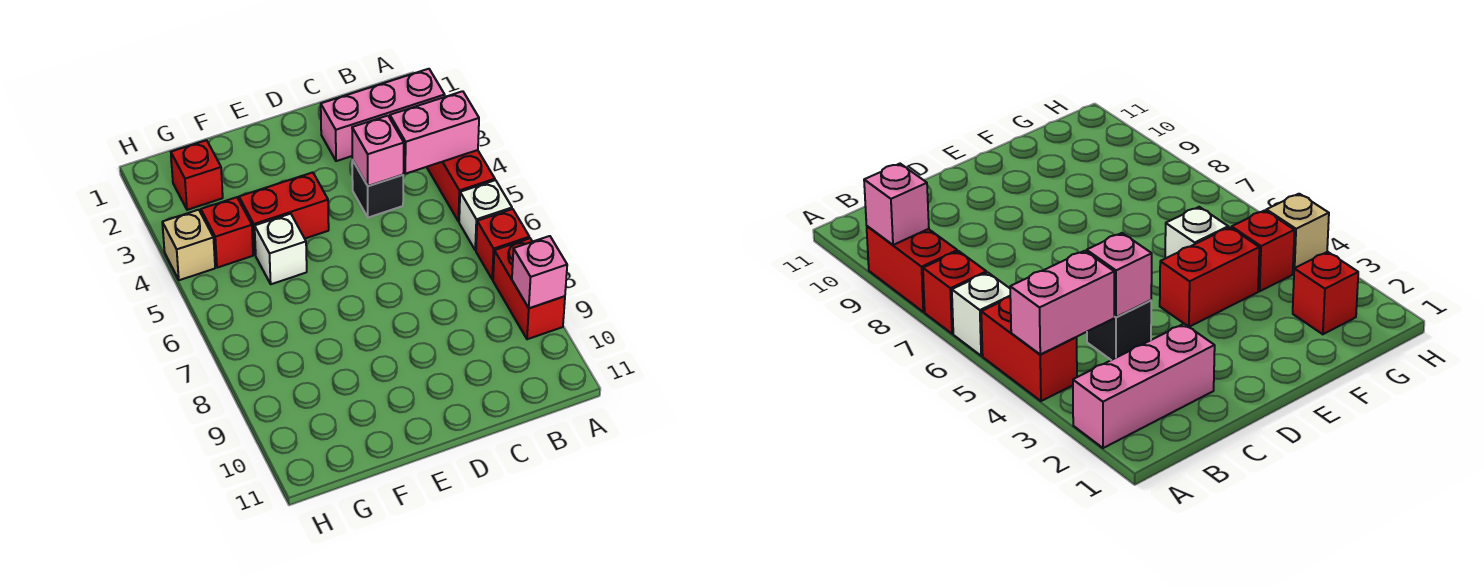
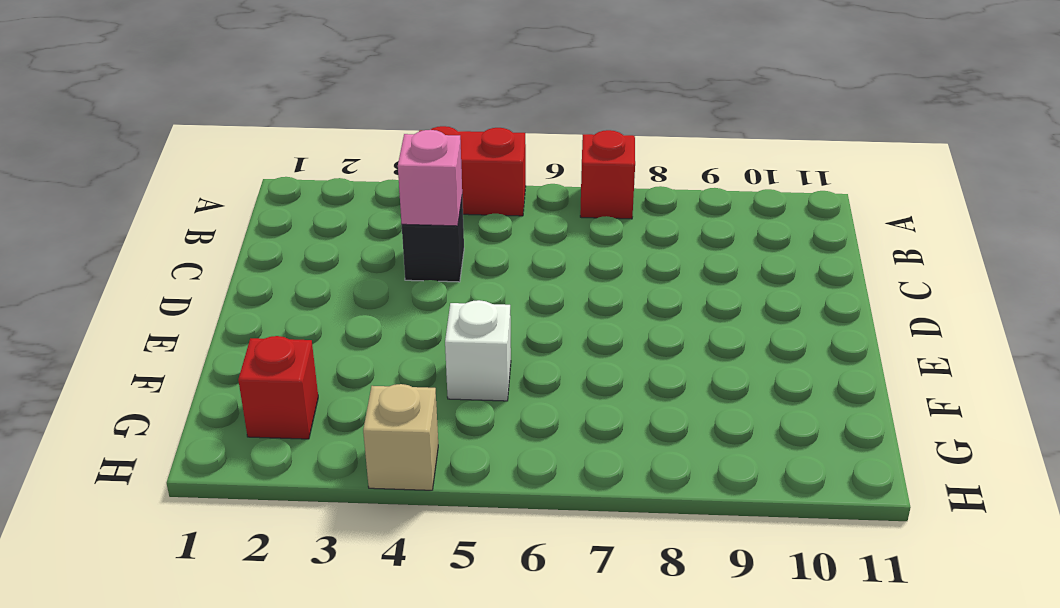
none -> pink 1x3 brick [321,69,445,161]
none -> white 1x1 brick [459,180,512,250]
none -> red 1x2 brick [493,238,565,339]

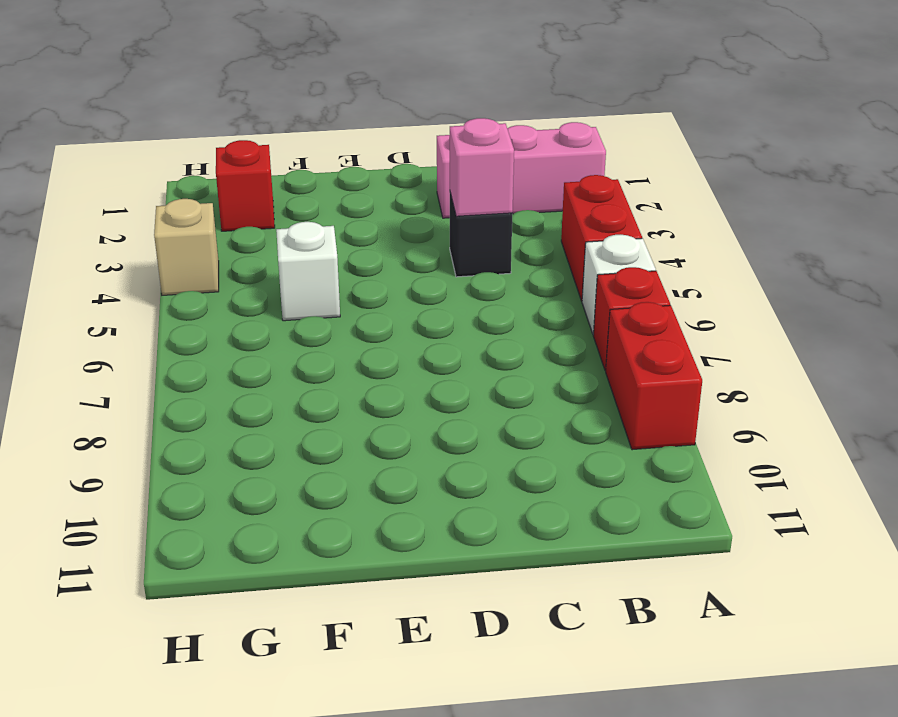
none -> red 1x2 brick [239,172,329,255]
none -> red 1x1 brick [201,197,253,268]
none -> pink 1x2 brick [390,91,479,174]

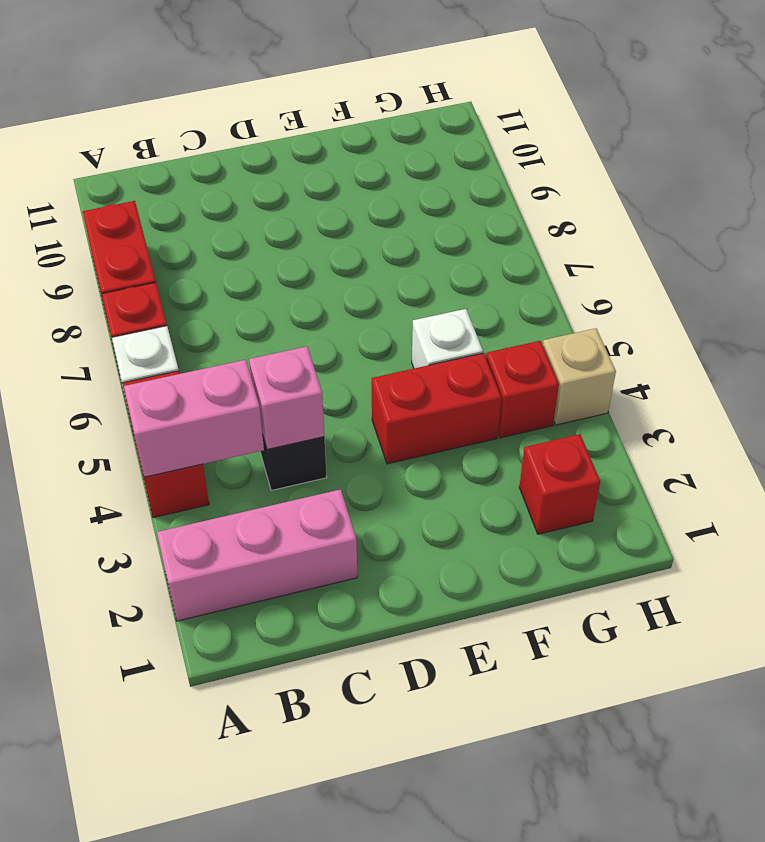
none -> pink 1x1 brick [512,236,567,308]

